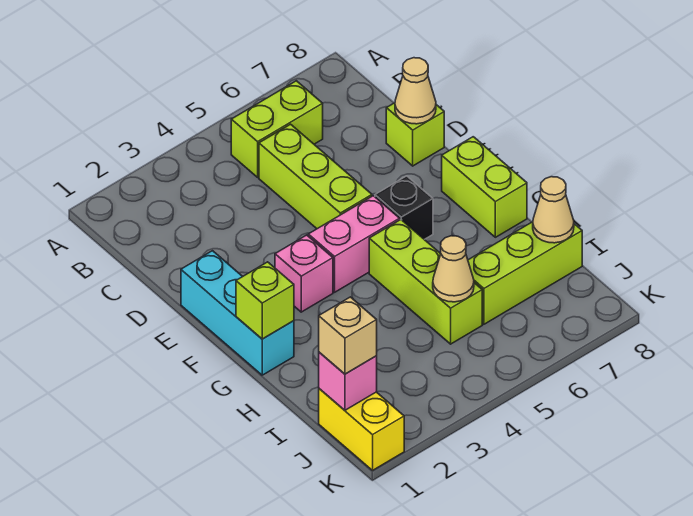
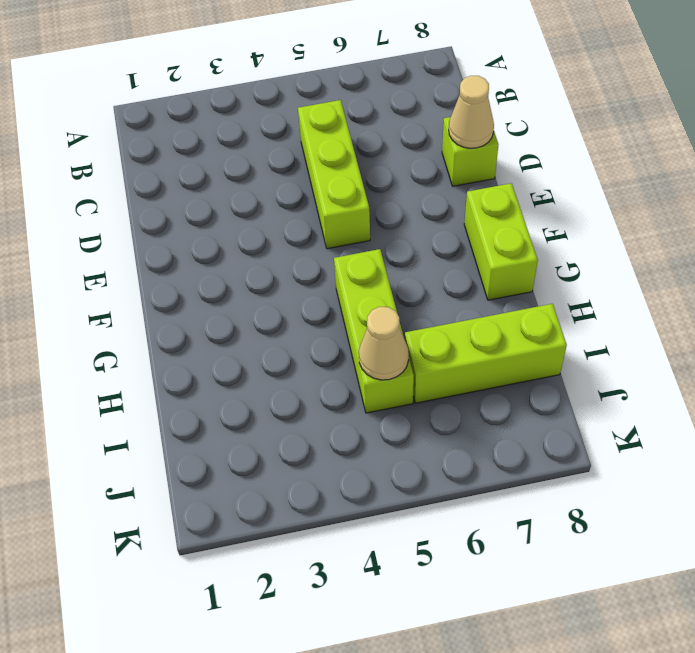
none -> lime 1x2 brick [231,81,323,177]
none -> cyan 1x3 brick [181,251,294,375]
none -> pink 1x1 brick [275,235,333,312]

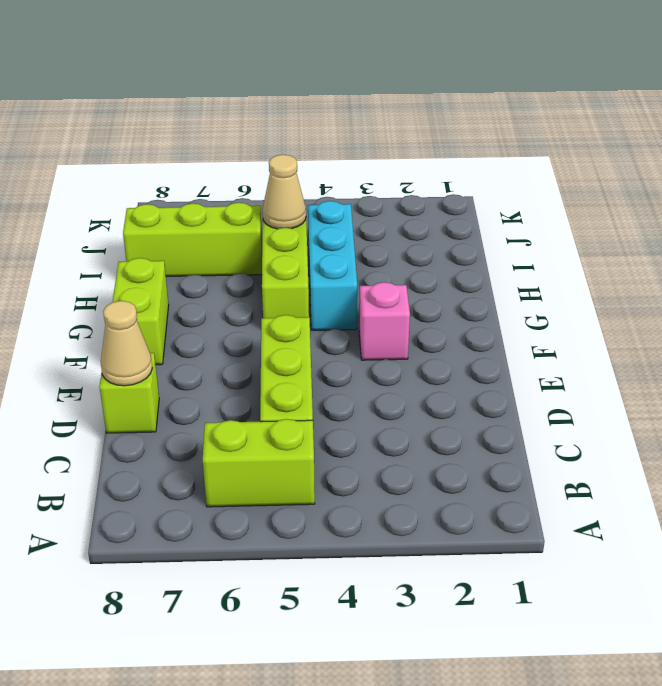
cyan 1x3 brick [308,201,357,330] -> cyan 1x3 brick moved to [181,251,294,375]
none -> pink 1x2 brick [308,196,400,292]
none -> black 1x1 brick [375,176,433,239]
none -> yellow 1x2 brick [319,389,404,470]

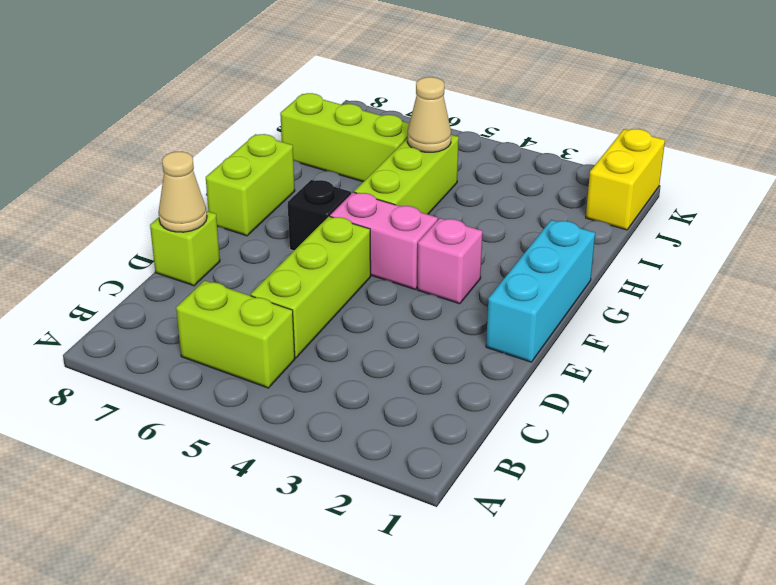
none -> lime 1x1 brick [236,262,294,339]
none -> tan 1x1 cone [533,177,574,243]
none -> pink 1x1 brick [319,352,377,410]

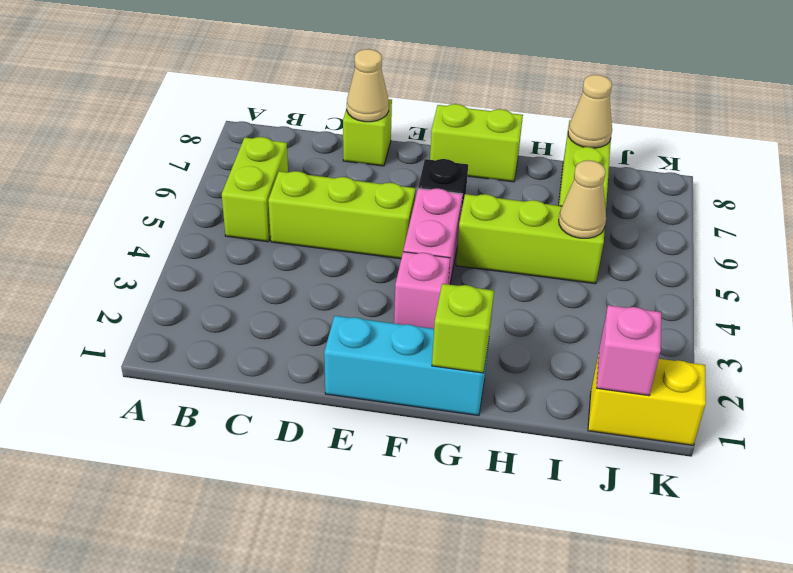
none -> tan 1x1 brick [319,297,377,374]

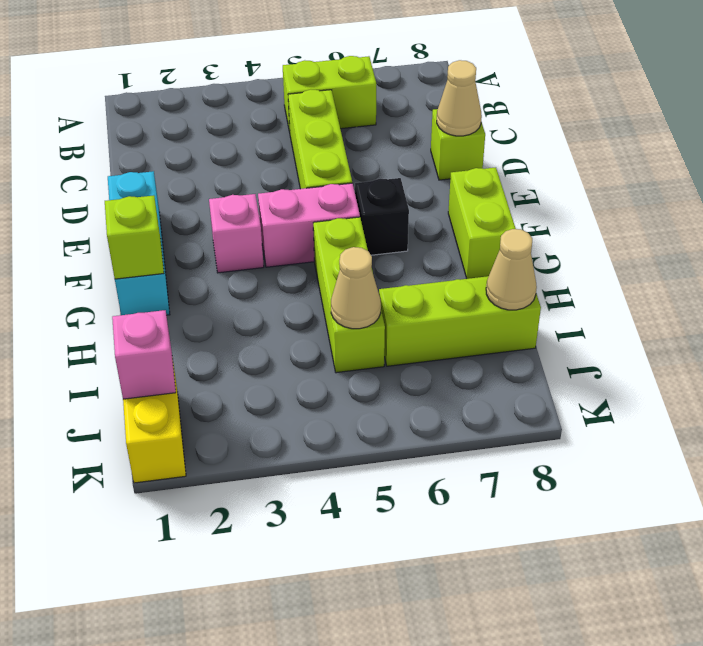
none -> tan 1x1 brick [319,297,377,374]

